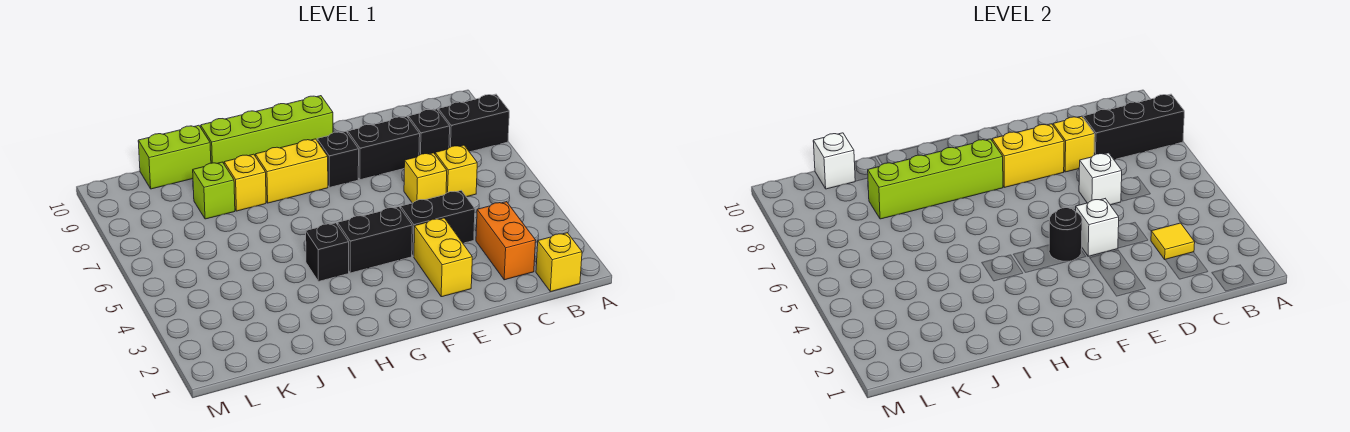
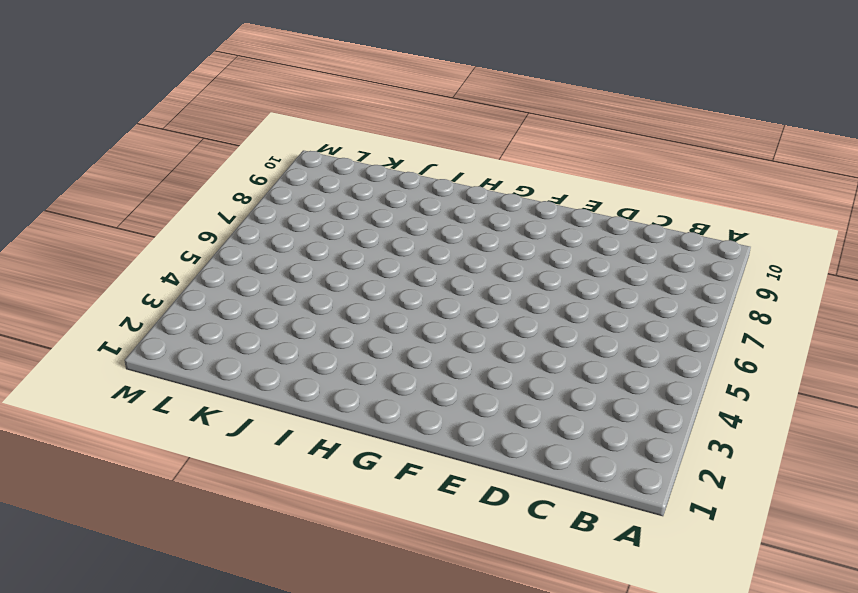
none -> black 1x2 brick [438,94,509,152]
none -> yellow 1x1 brick [536,233,582,292]
none -> orange 1x2 brick [476,202,536,280]

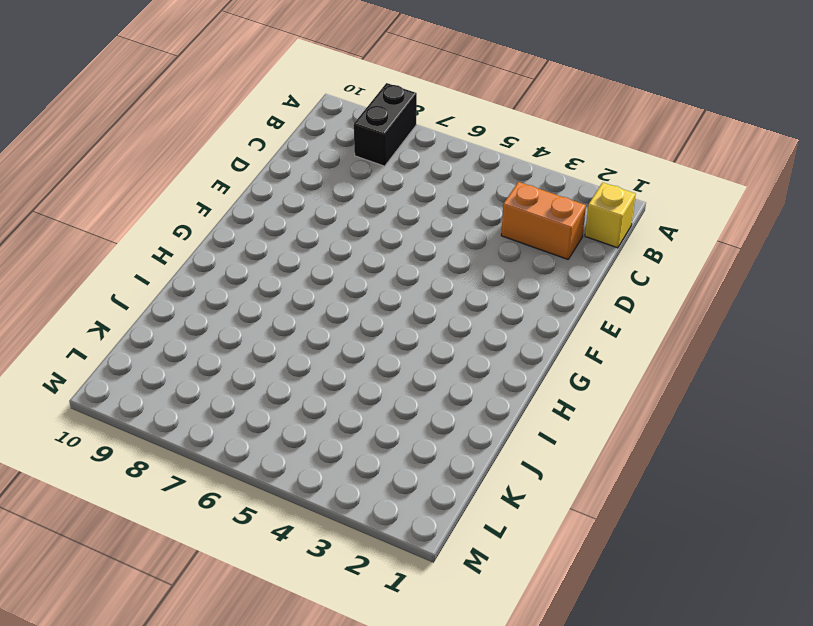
none -> yellow 1x1 brick [435,145,477,197]
none -> black 1x1 brick [408,109,450,155]
none -> black 1x2 brick [401,191,475,256]

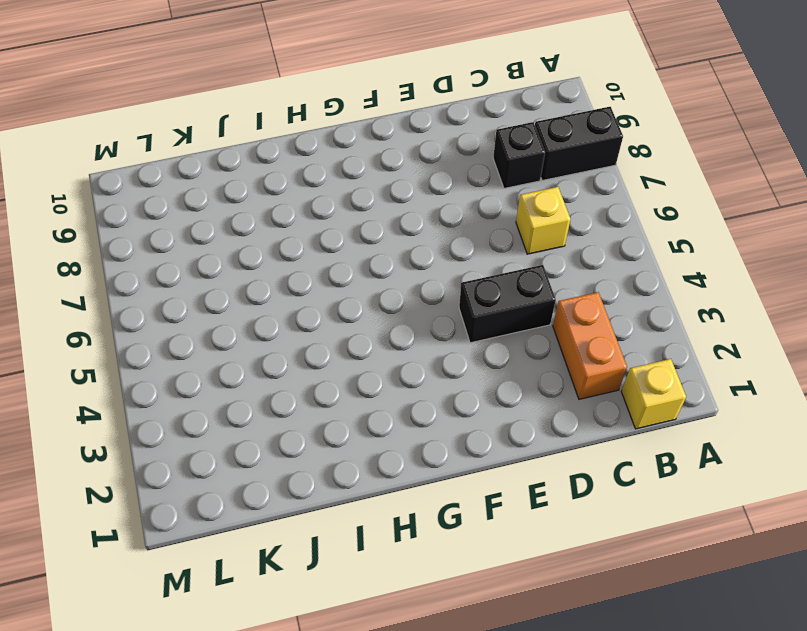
none -> yellow 1x1 brick [404,153,447,203]
none -> black 1x2 brick [348,116,420,180]
none -> yellow 1x2 brick [414,218,472,297]

